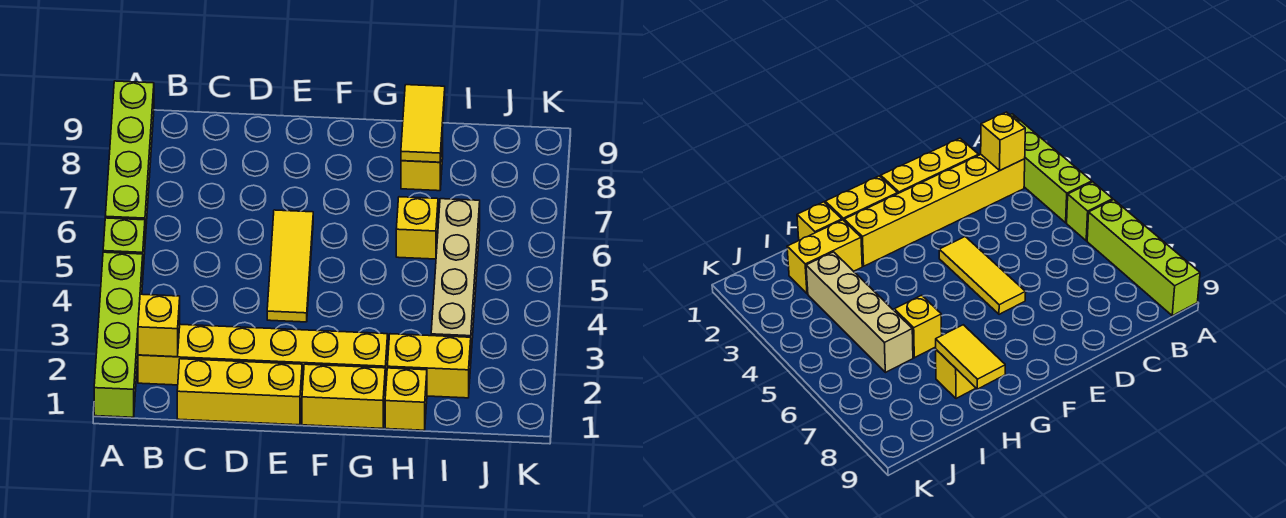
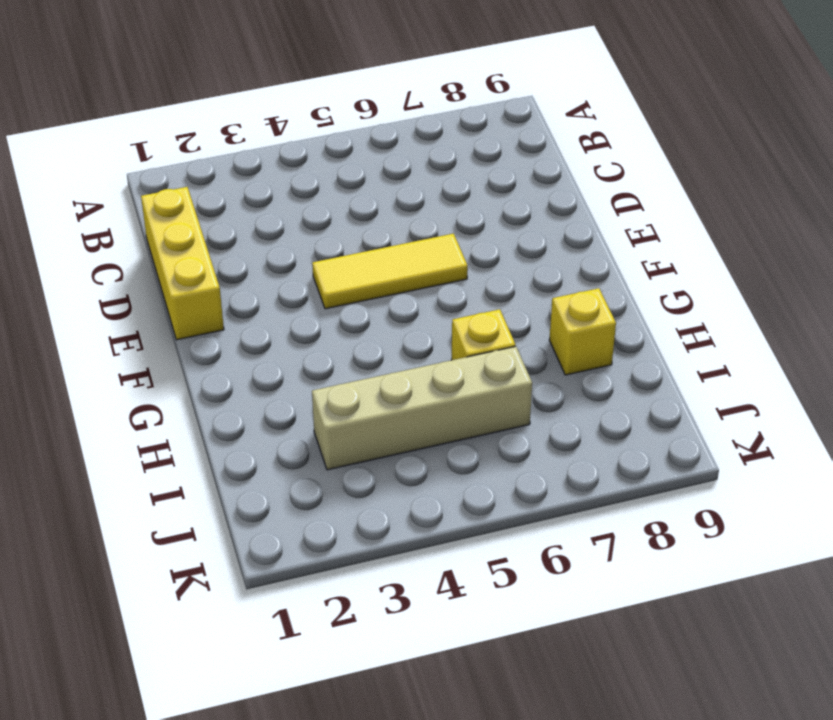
none -> lime 1x4 brick [94,252,143,417]
none -> lime 1x1 brick [103,218,145,269]
none -> lime 1x4 brick [105,81,154,239]

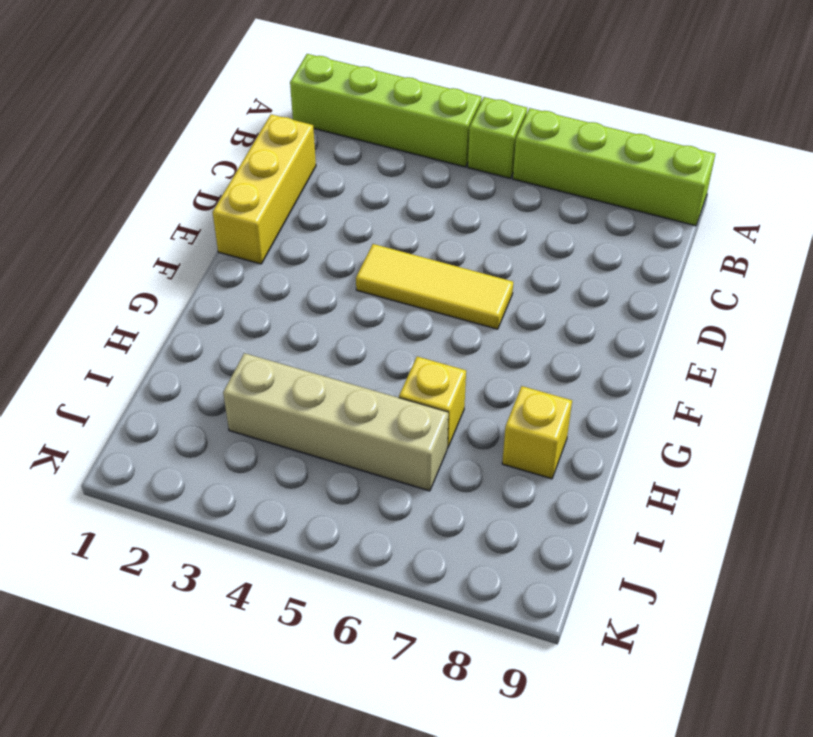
none -> yellow 1x6 brick [138,324,388,393]
none -> yellow 1x2 brick [302,364,385,429]
none -> yellow 1x1 brick [385,368,427,430]

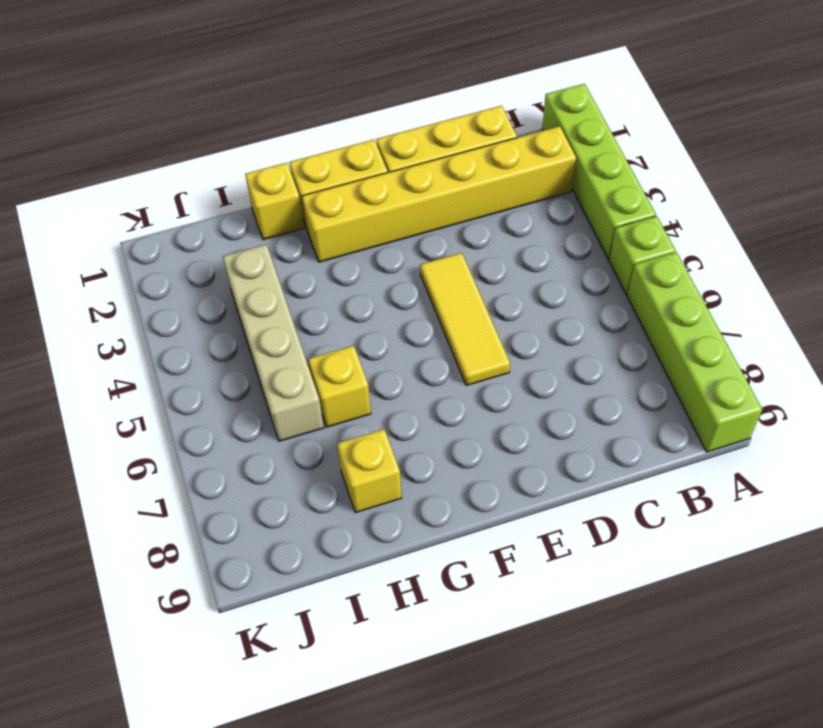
none -> yellow 1x2 brick [387,334,471,398]
none -> yellow 1x1 brick [138,294,180,357]
none -> yellow 1x2 tile [401,85,445,162]

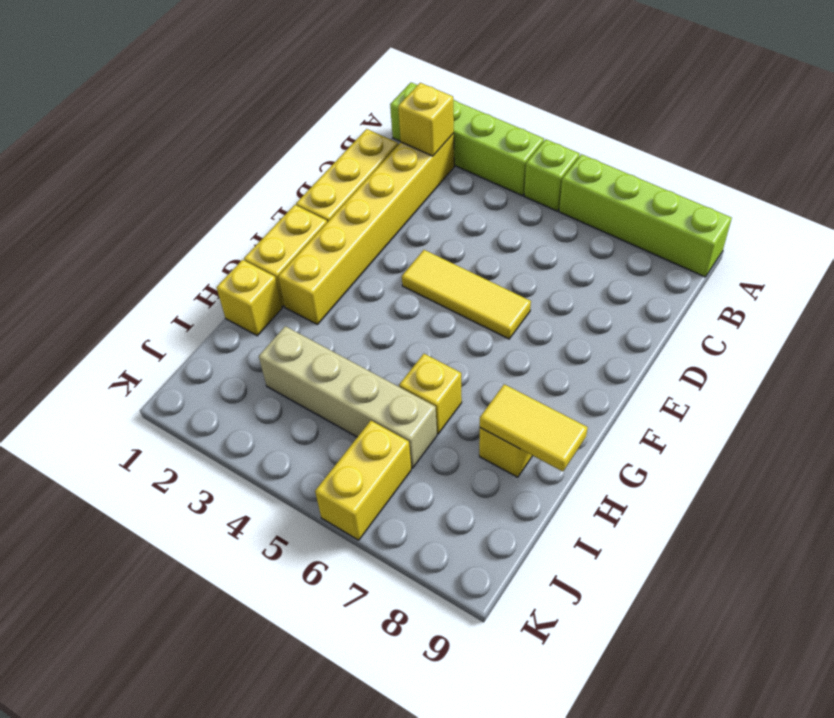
yellow 1x2 brick [315,421,411,540] -> yellow 1x2 brick moved to [387,334,471,398]

